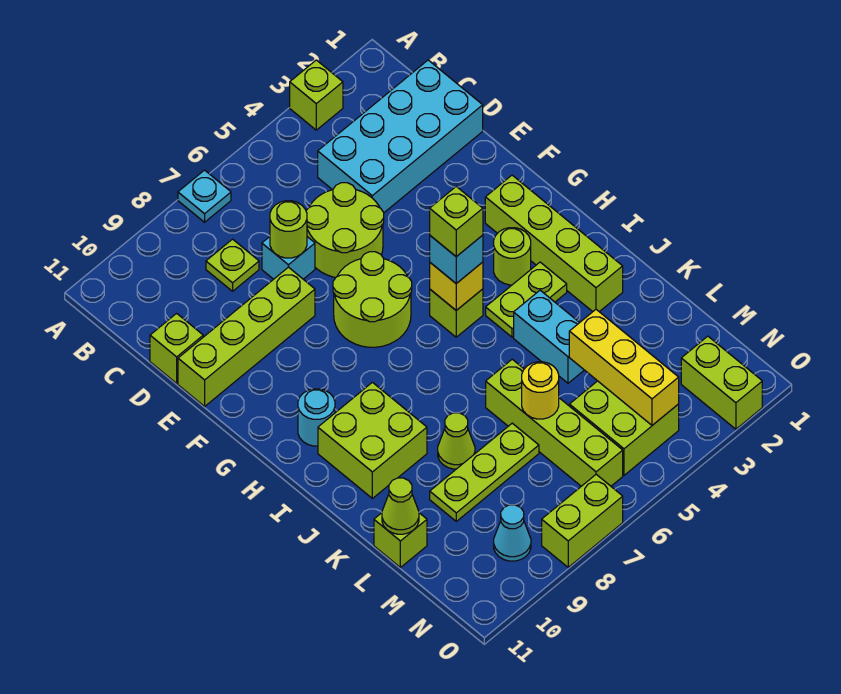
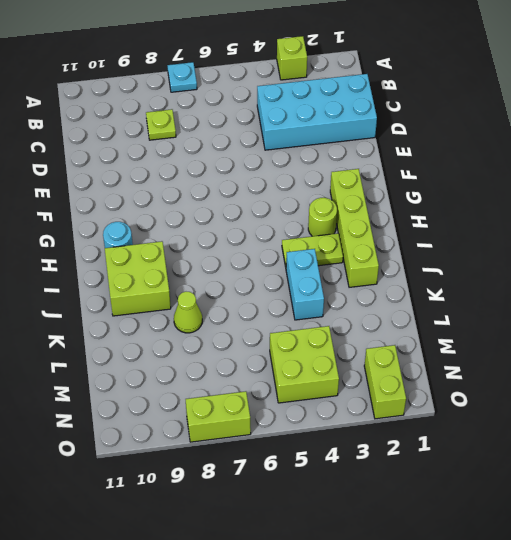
none -> lime 2x2 round brick [306,183,384,277]
none -> cyan 1x1 brick [262,237,315,279]
none -> lime 1x1 brick [150,313,203,383]
none -> lime 1x4 brick [178,267,315,406]

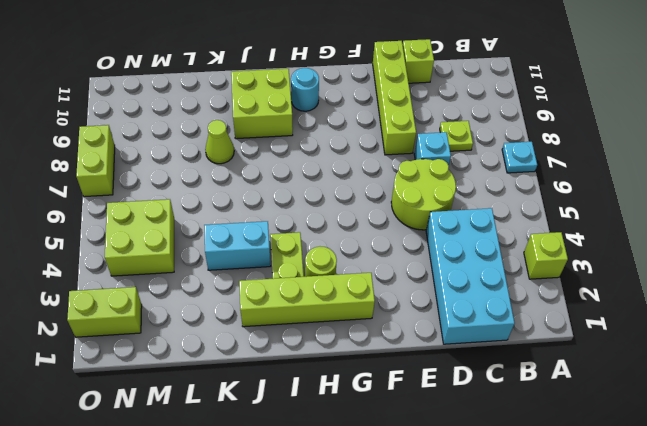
none -> lime 2x2 round brick [333,252,412,347]
none -> lime 1x1 brick [430,289,483,337]
none -> lime 1x4 brick [486,359,623,486]
none -> lime 1x3 plate [430,423,539,521]

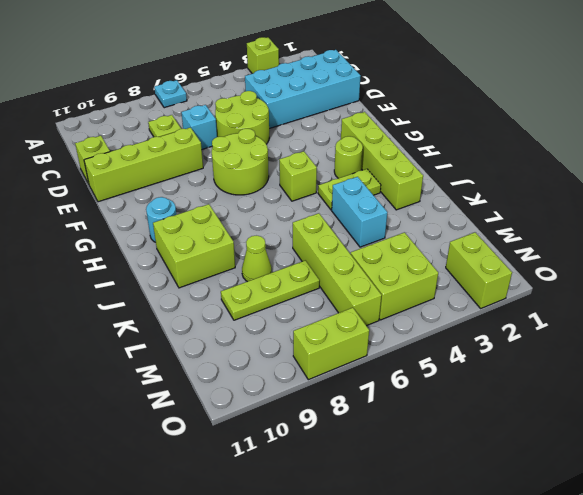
none -> lime 1x1 brick [374,513,427,567]
none -> cyan 1x1 cone [494,505,531,561]
none -> lime 1x1 round brick [270,201,307,258]
none -> yellow 1x1 brick [430,262,483,310]

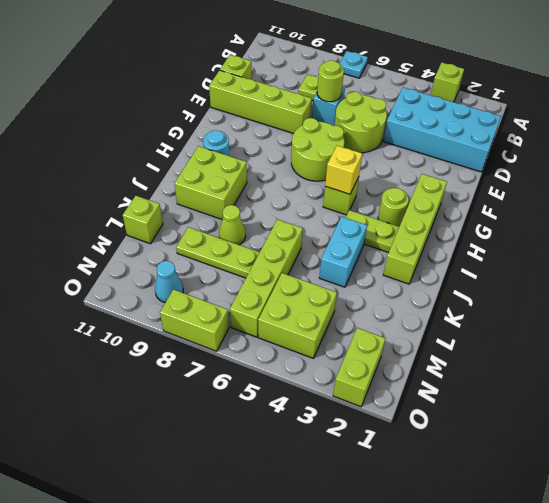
none -> yellow 1x3 brick [569,310,679,425]
none -> yellow 1x1 round brick [522,362,559,419]
none -> lime 1x1 cone [382,478,419,534]
none -> cyan 1x1 brick [430,235,483,283]

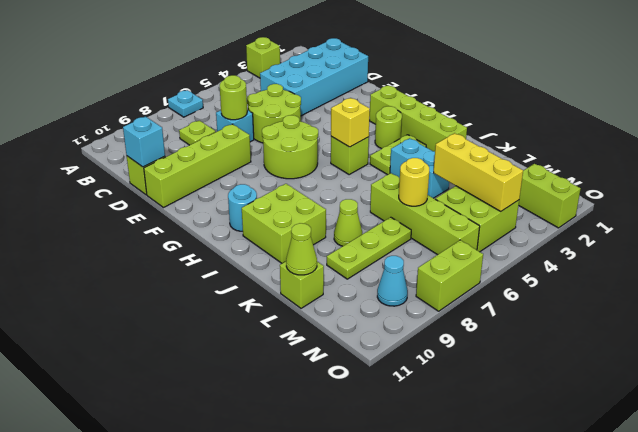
cyan 1x1 brick [123,116,165,167] -> cyan 1x1 brick moved to [430,235,483,283]
none -> lime 1x1 brick [430,187,483,257]

